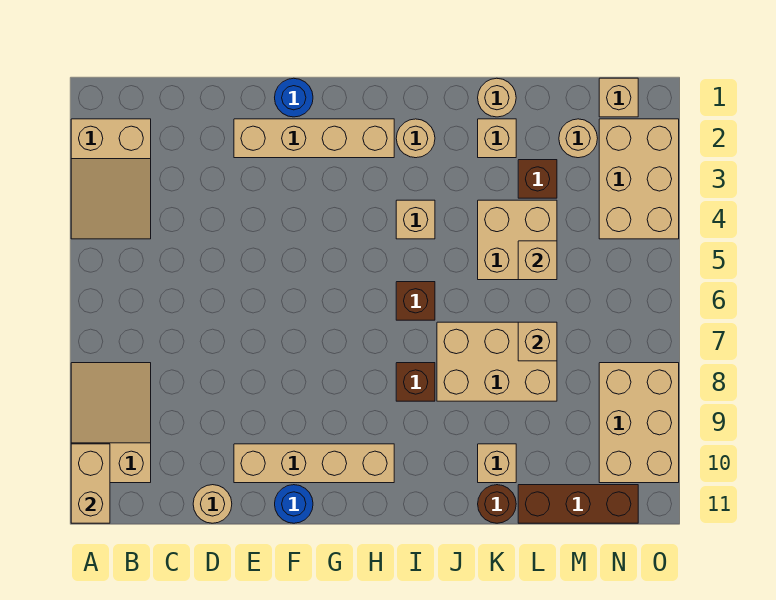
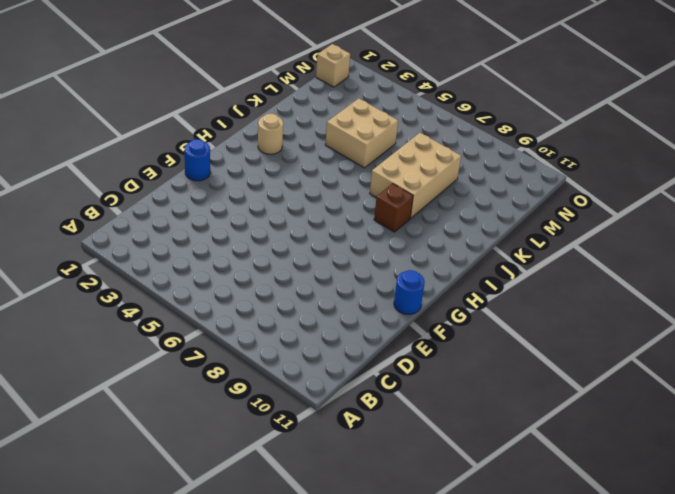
none -> tan 2x3 slope [71,119,151,239]
none -> tan 2x3 slope [71,363,151,483]
none -> tan 1x1 round brick [193,485,232,523]

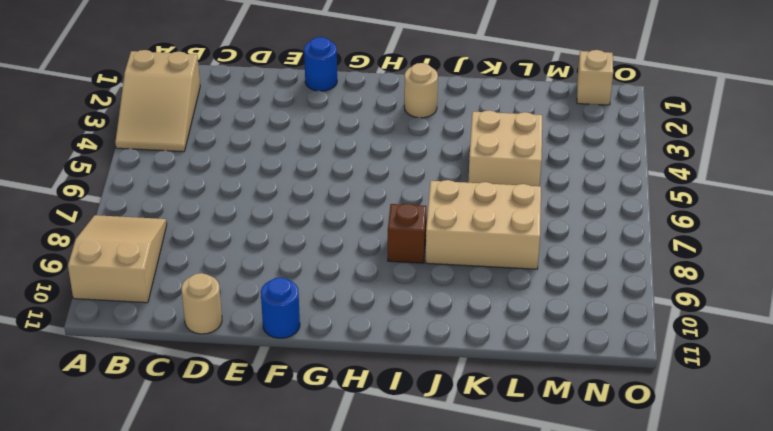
none -> tan 1x4 brick [234,119,394,158]
none -> tan 1x4 brick [234,444,394,483]
none -> tan 1x1 brick [396,200,435,239]

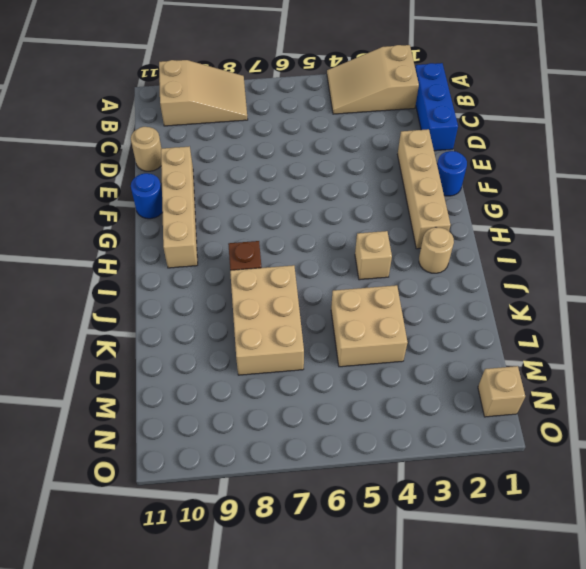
blue 1x3 brick [415,63,458,151] -> none
none -> brown 1x1 brick [396,282,435,320]
none -> tan 1x1 round brick [478,78,516,117]
none -> tan 1x1 brick [478,119,516,158]

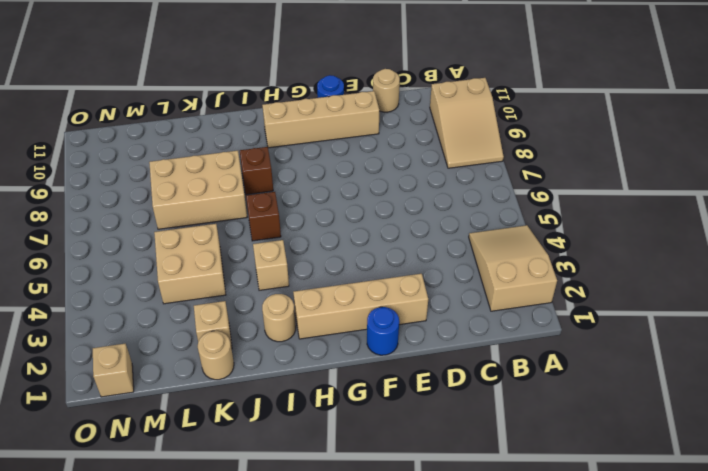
none -> tan 1x1 brick [478,444,516,483]
none -> brown 1x1 round brick [478,485,516,523]
none -> brown 1x1 brick [518,160,557,198]

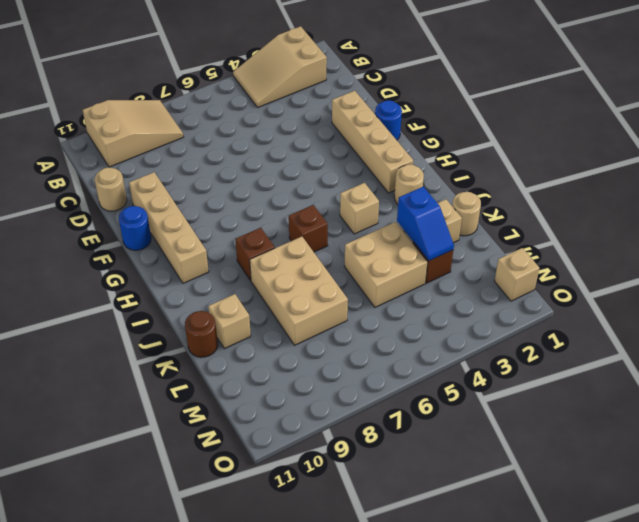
blue 1x2 slope [397,187,454,261] -> none
none -> brown 1x3 brick [518,485,638,523]
none -> tan 1x1 round brick [559,119,598,158]
none -> tan 2x3 brick [599,119,679,239]

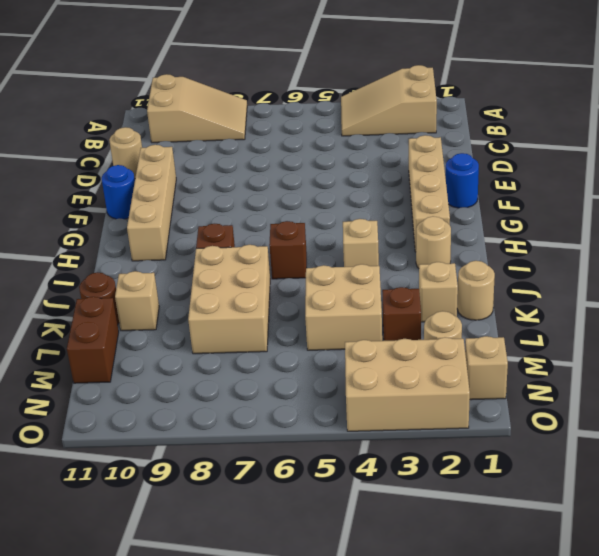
brown 1x2 brick [67,297,119,383] -> brown 1x3 brick [518,485,638,523]
none -> tan 2x3 brick [599,363,679,483]
none -> tan 1x2 brick [71,444,110,523]
none -> tan 1x1 brick [518,241,557,280]

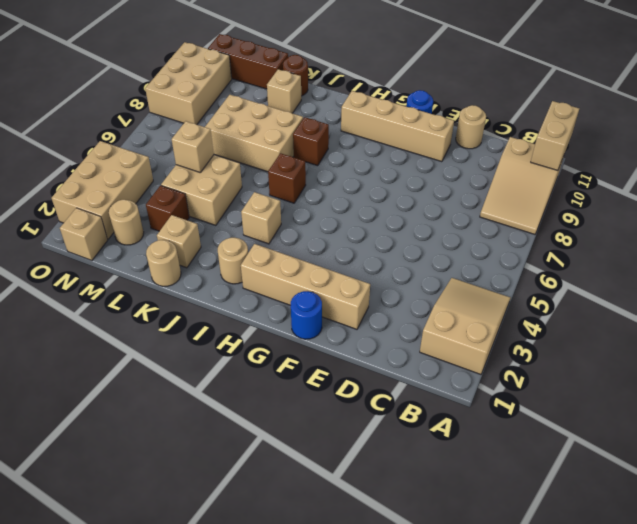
none -> tan 1x1 brick [518,322,557,361]

